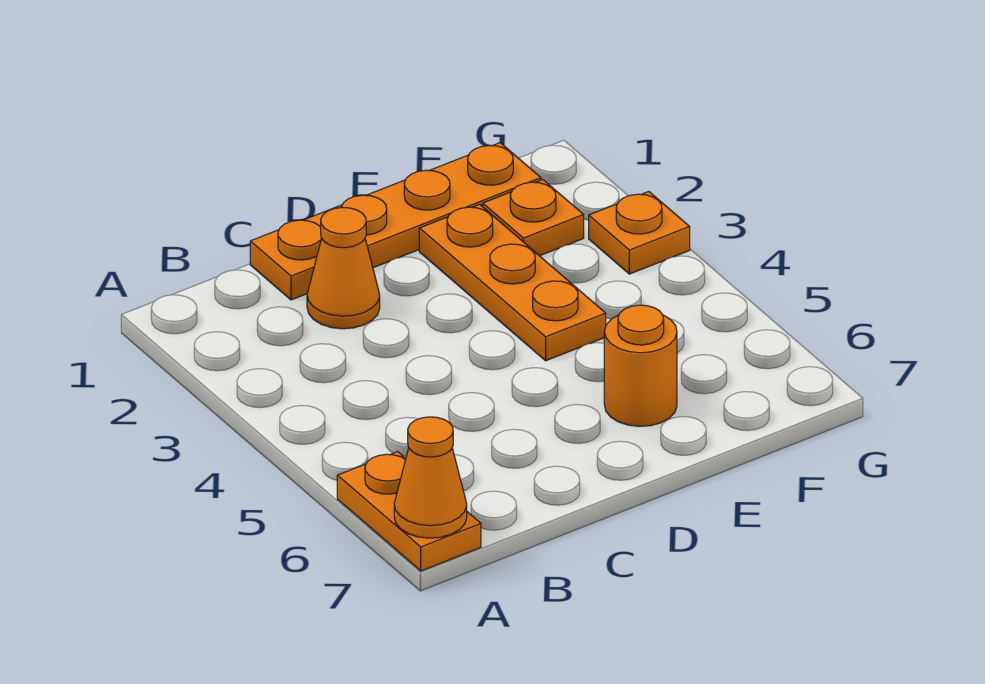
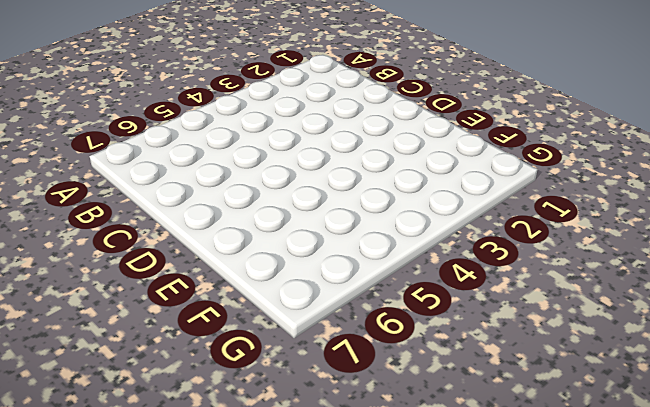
none -> orange 1x2 plate [337,452,481,571]
none -> orange 1x4 plate [250,143,541,300]

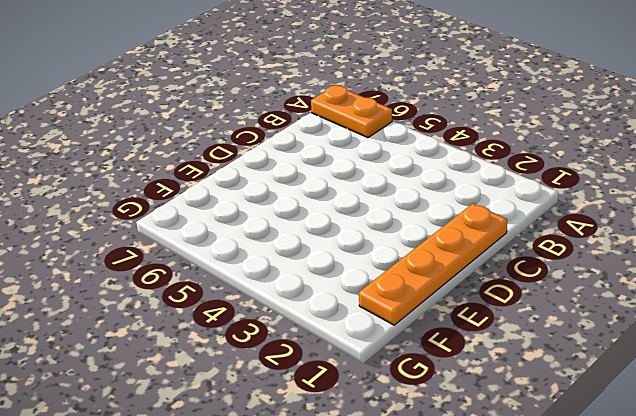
none -> orange 1x1 cone [307,207,380,329]
none -> orange 1x3 plate [419,204,606,361]

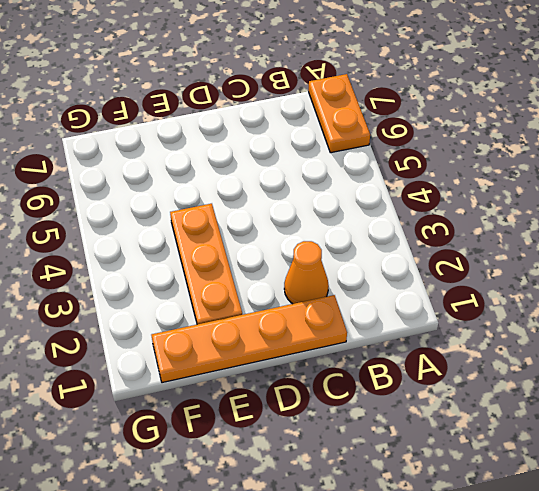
none -> orange 1x1 round brick [604,305,677,426]
none -> orange 1x1 plate [483,180,584,256]

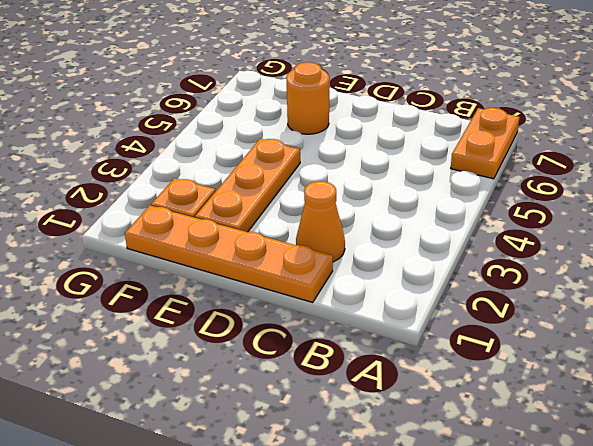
none -> orange 1x1 plate [589,192,690,274]
none -> orange 1x1 cone [394,417,467,538]

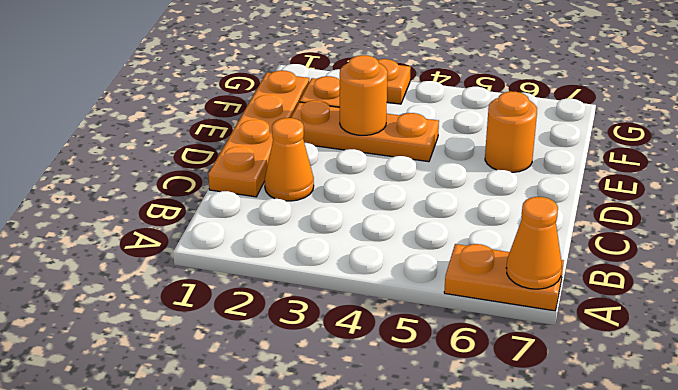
orange 1x1 round brick [340,55,388,135] -> none

